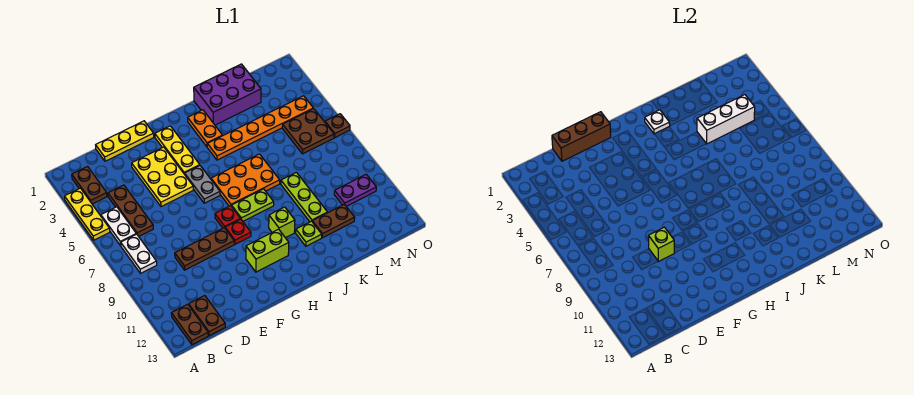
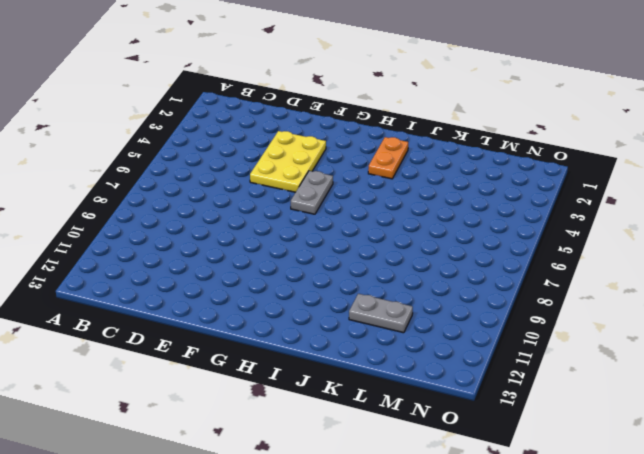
grey 1x2 plate [349,294,413,333] -> brown 1x2 plate [312,204,355,238]
none -> yellow 1x3 plate [65,188,110,240]
none -> brown 1x2 plate [72,167,107,204]
none -> white 1x2 plate [101,207,136,246]
none -> white 1x2 plate [121,234,157,273]

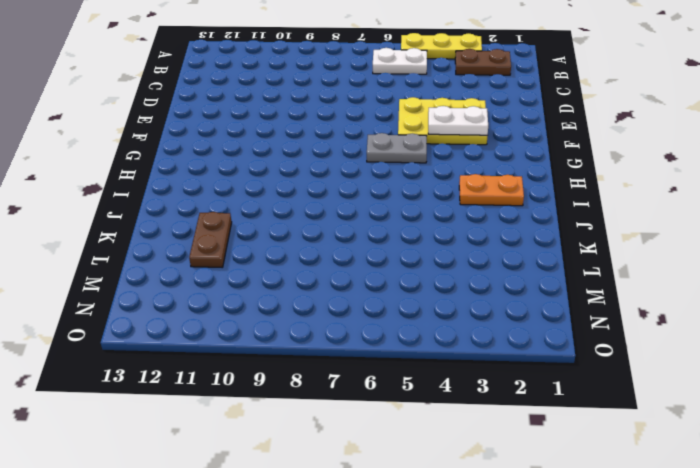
white 1x2 plate [428,106,488,135] -> white 1x2 plate moved to [121,234,157,273]
none -> brown 1x2 plate [171,304,208,345]
none -> brown 1x3 plate [108,185,153,236]
none -> brown 1x2 plate [189,296,225,336]
none -> yellow 1x3 plate [96,121,154,161]

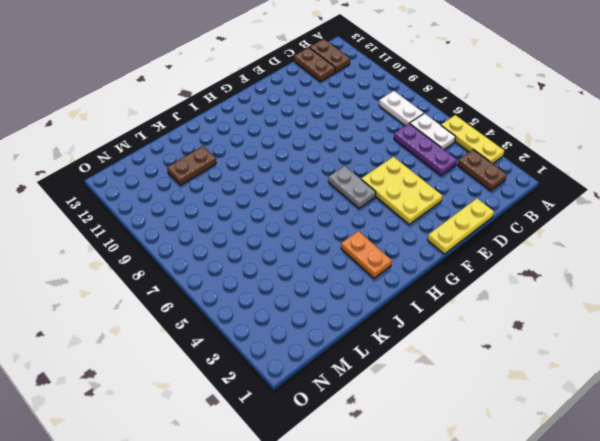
purple 1x3 plate [394,124,457,176] -> brown 1x3 plate [108,185,153,236]
none -> brown 1x3 plate [175,228,234,270]
none -> yellow 1x3 plate [155,126,200,174]
none -> red 1x1 plate [215,206,240,228]
none -> red 1x1 plate [225,219,251,244]

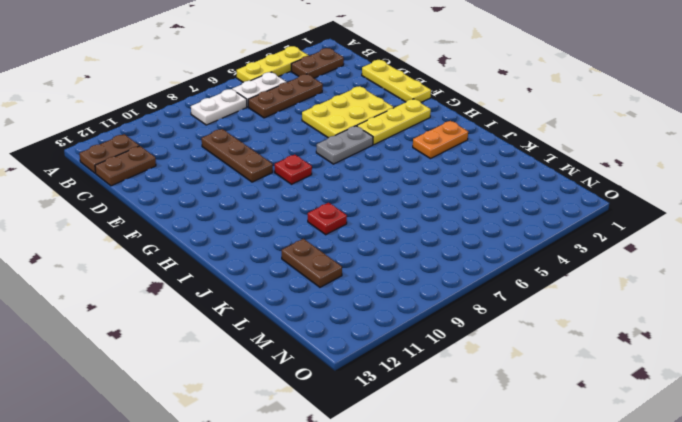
red 1x1 plate [308,203,347,235] -> red 1x1 plate moved to [225,219,251,244]
none -> lime 1x2 brick [246,229,289,272]
none -> orange 2x3 plate [211,154,280,206]
none -> lime 1x2 plate [232,189,274,221]
none -> orange 1x6 plate [207,96,313,160]

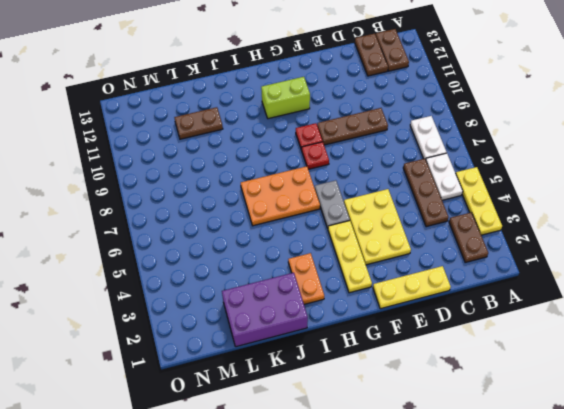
none -> lime 1x2 plate [232,189,274,221]
none -> orange 1x6 plate [207,96,313,160]
none -> lime 1x1 brick [269,207,295,238]
none -> lime 1x1 plate [296,221,322,246]

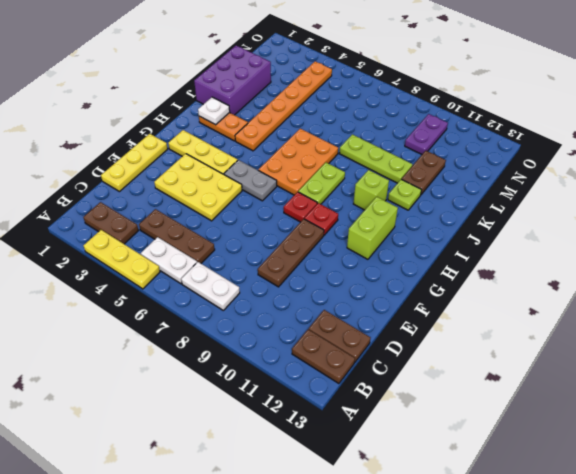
none -> brown 2x2 plate [282,109,334,154]
none -> brown 1x1 plate [325,114,350,138]
none -> brown 1x3 brick [552,112,611,161]
none -> lime 1x1 brick [648,227,674,262]

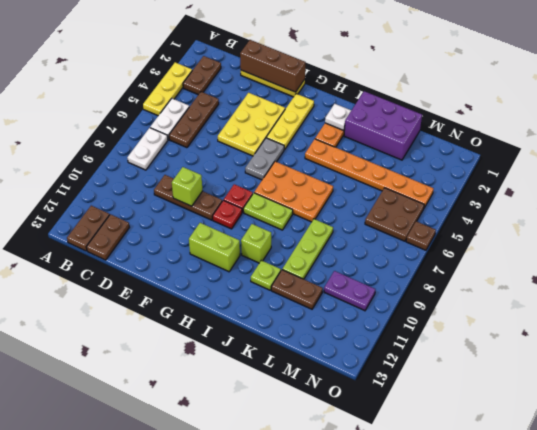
none -> white 1x3 brick [697,95,755,144]

